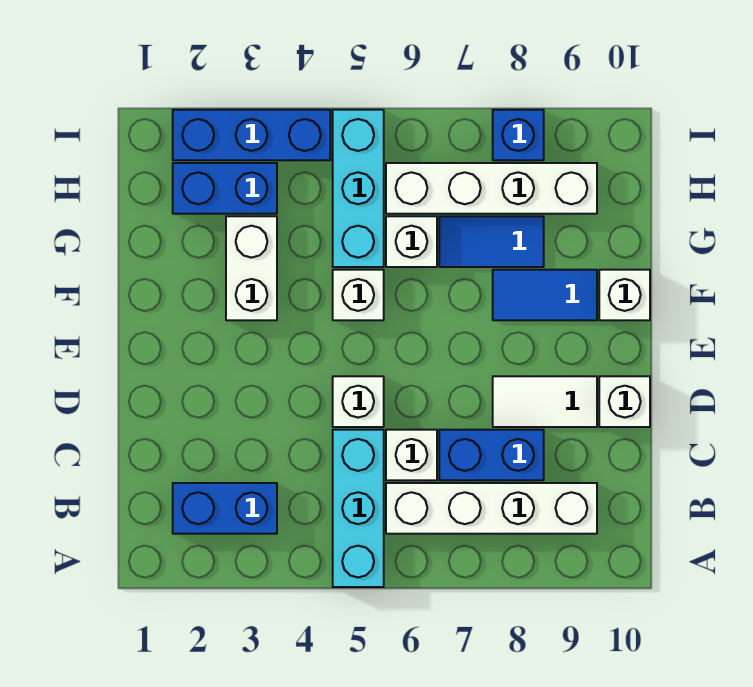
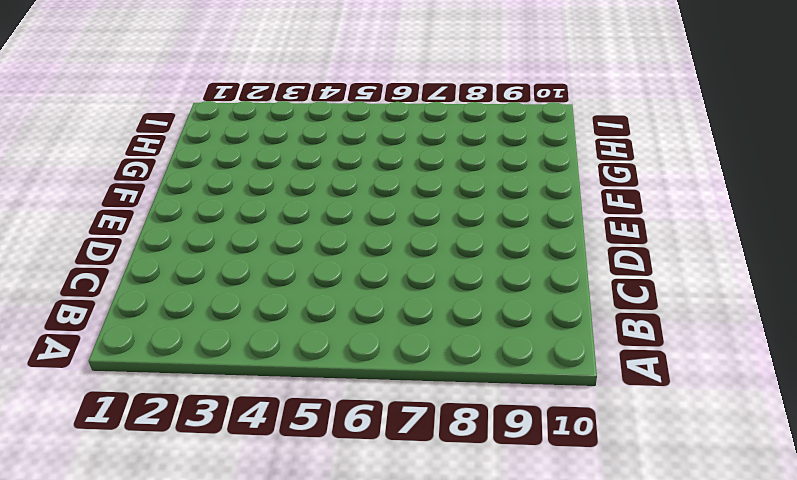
none -> cyan 1x3 brick [333,430,384,587]
none -> blue 1x2 brick [173,483,277,534]
none -> white 1x4 brick [386,483,597,534]

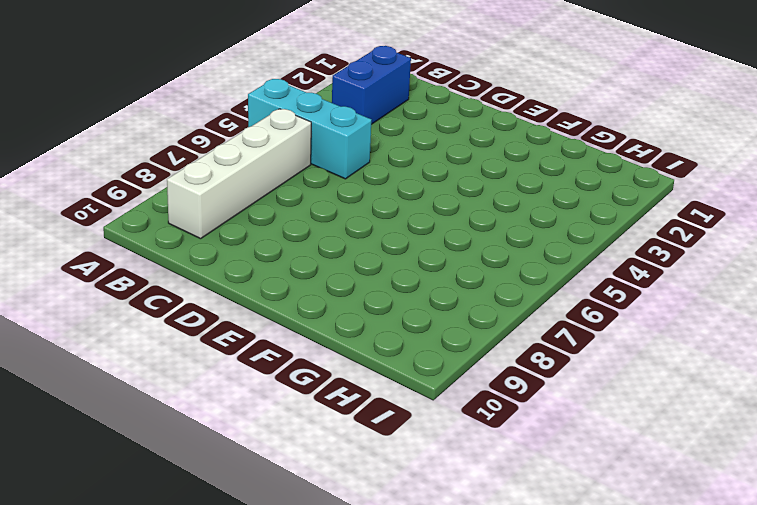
none -> white 1x1 brick [386,430,437,480]
none -> blue 1x2 brick [439,430,544,480]
none -> white 1x1 brick [333,376,384,427]

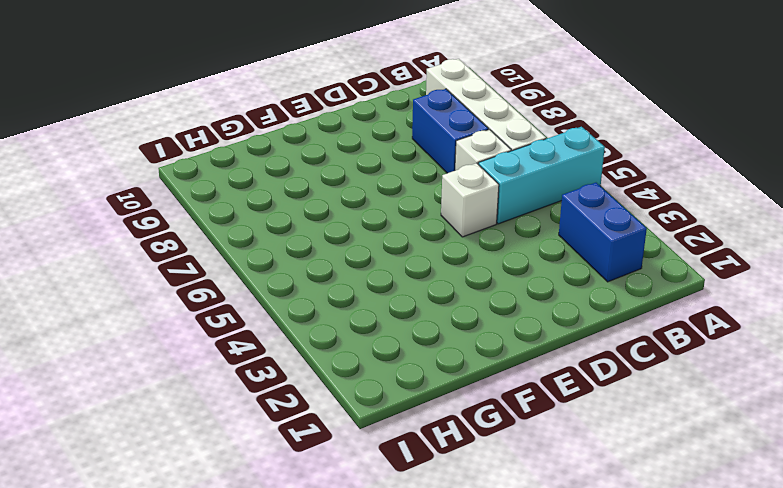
none -> white 1x2 tile [493,376,597,427]
none -> white 1x1 brick [599,376,650,427]
none -> white 1x2 brick [226,216,277,320]

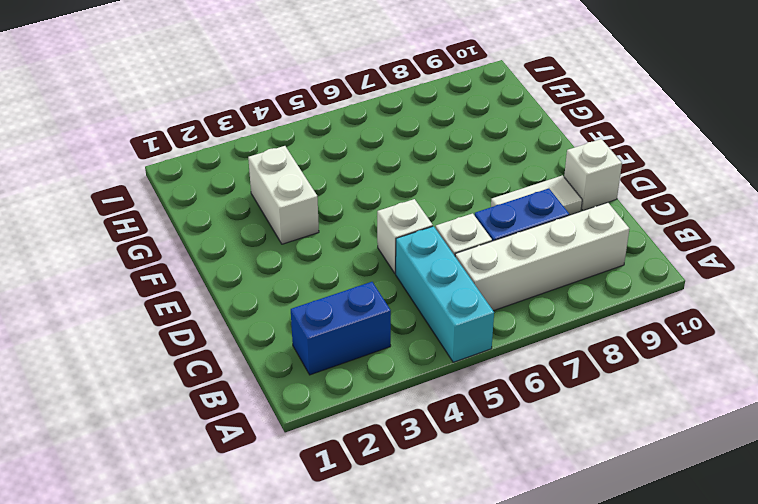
none -> white 1x1 brick [333,270,384,320]
none -> blue 1x2 tile [493,270,597,320]
none -> white 1x1 brick [599,270,650,320]

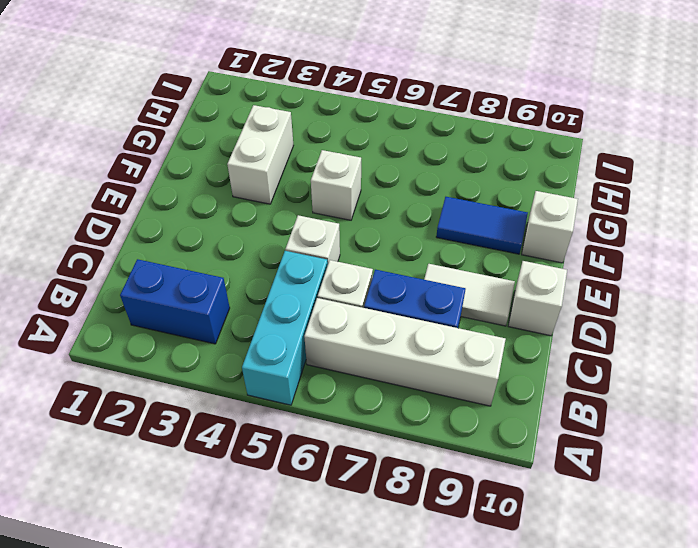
none -> cyan 1x3 brick [333,110,384,267]
none -> white 1x1 brick [386,216,437,267]
none -> blue 1x2 tile [439,216,544,267]

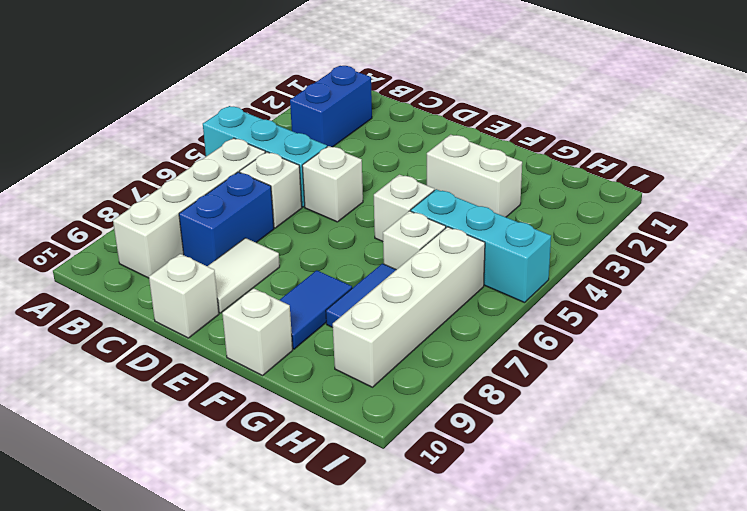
none -> blue 1x2 brick [173,163,277,214]
none -> blue 1x3 brick [173,110,330,160]
none -> blue 1x1 brick [493,110,544,160]

